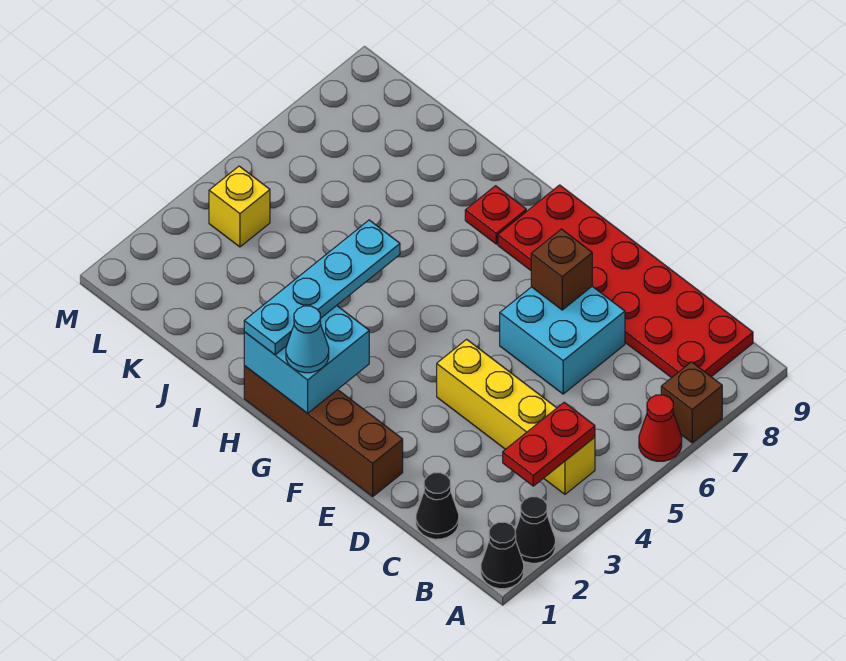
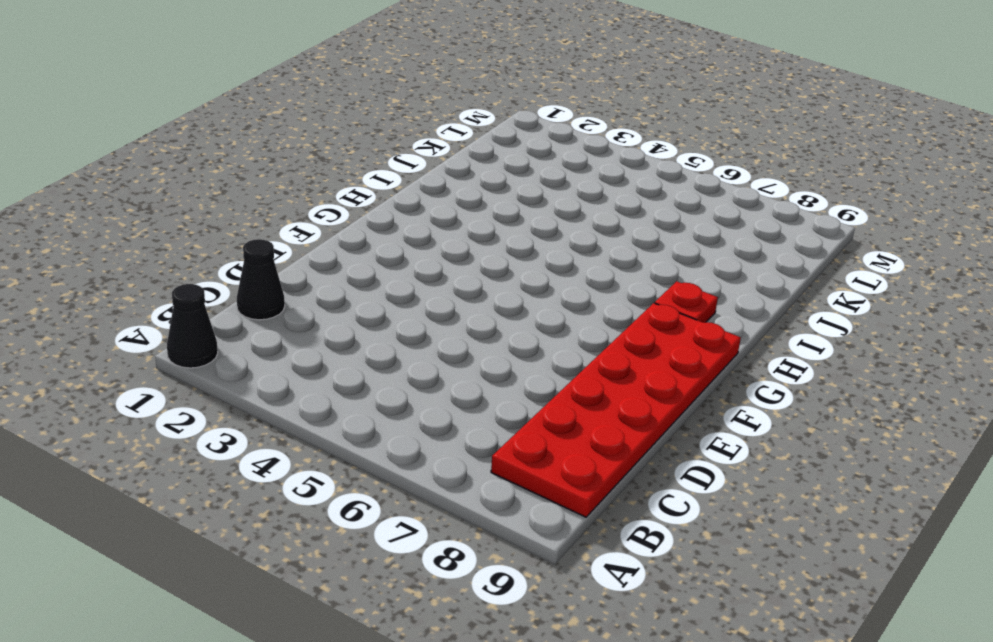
none -> black 1x1 cone [515,497,555,563]
none -> red 1x1 cone [639,395,682,461]
none -> brown 1x1 brick [661,362,722,443]

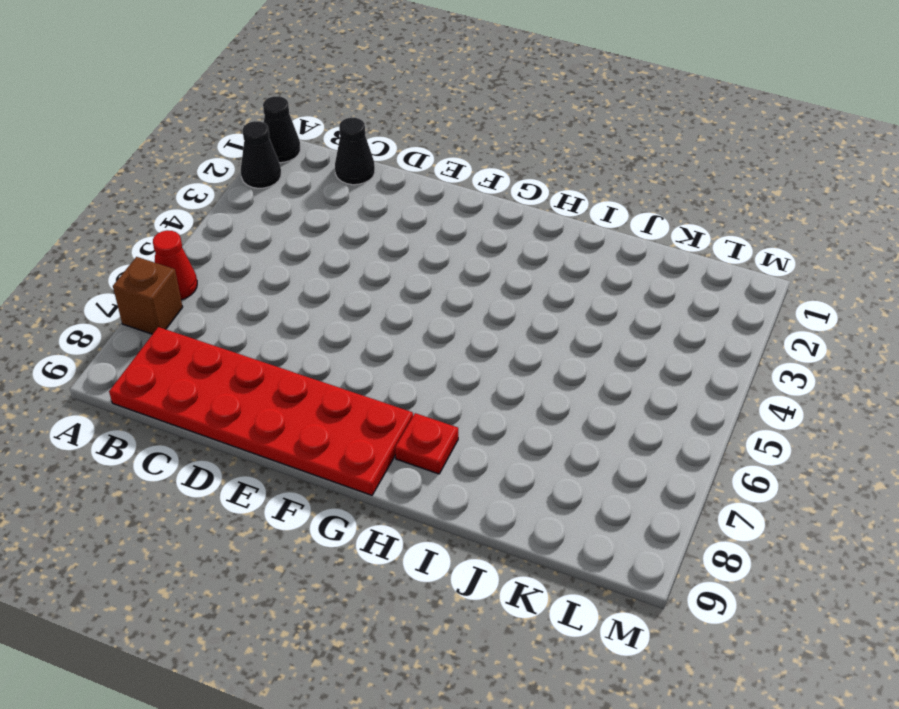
none -> yellow 1x4 brick [437,339,595,494]
none -> cyan 2x2 brick [500,286,625,394]
none -> brown 1x4 brick [244,366,403,496]

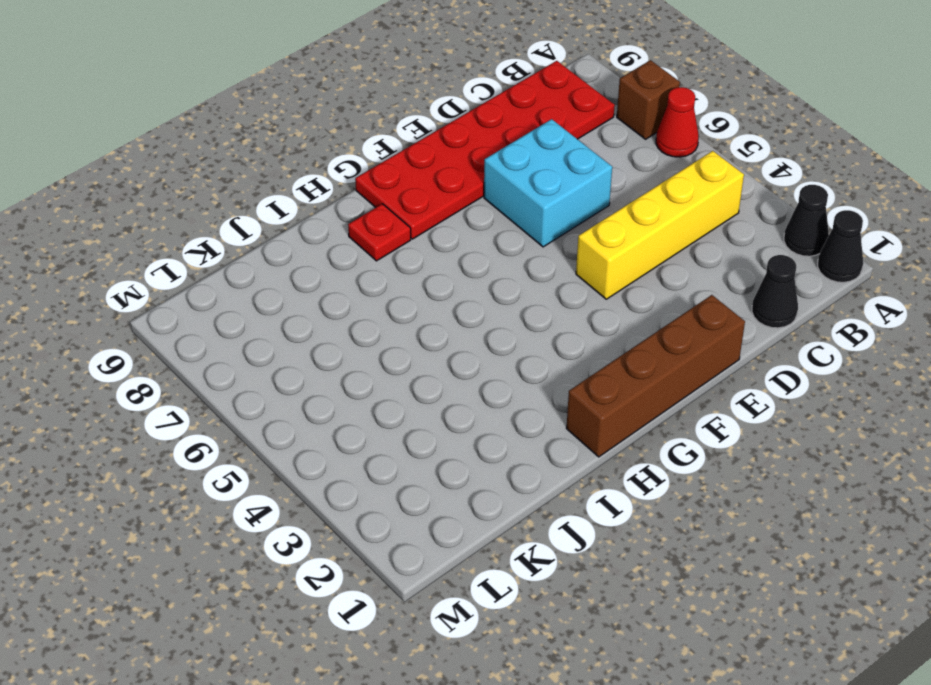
none -> yellow 1x1 brick [209,166,270,247]
none -> red 1x2 plate [503,402,595,486]
none -> brown 1x1 brick [531,229,592,310]

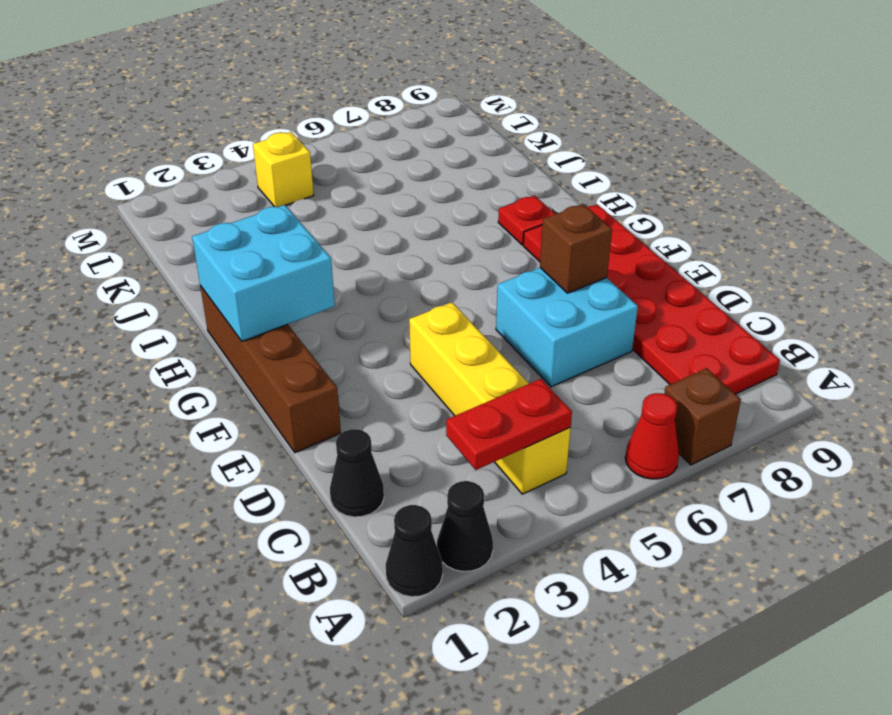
none -> cyan 1x1 cone [286,306,329,373]
none -> cyan 1x4 plate [244,220,400,355]

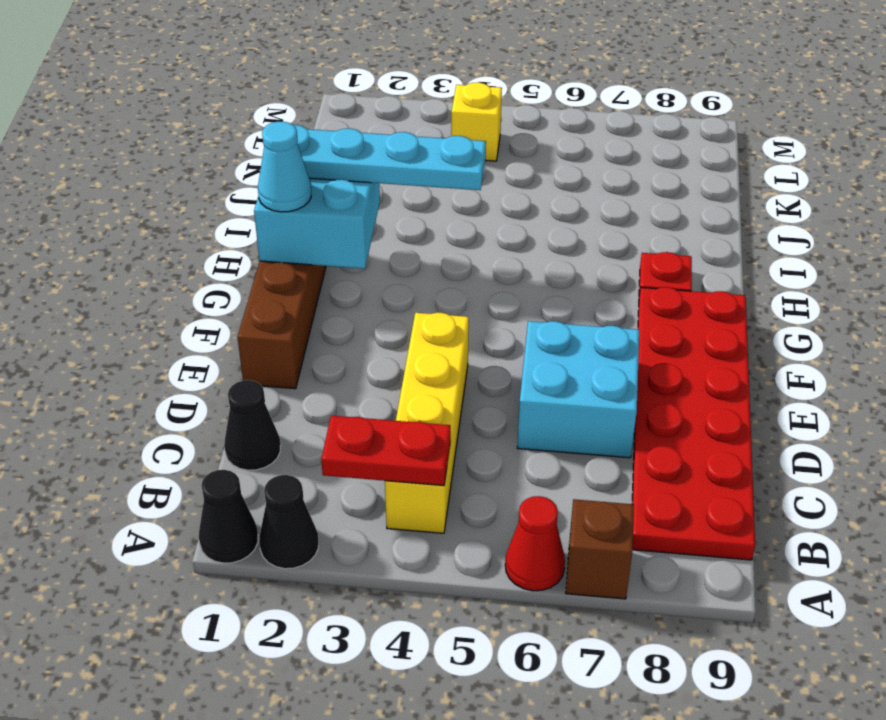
none -> brown 1x1 brick [531,229,592,310]

